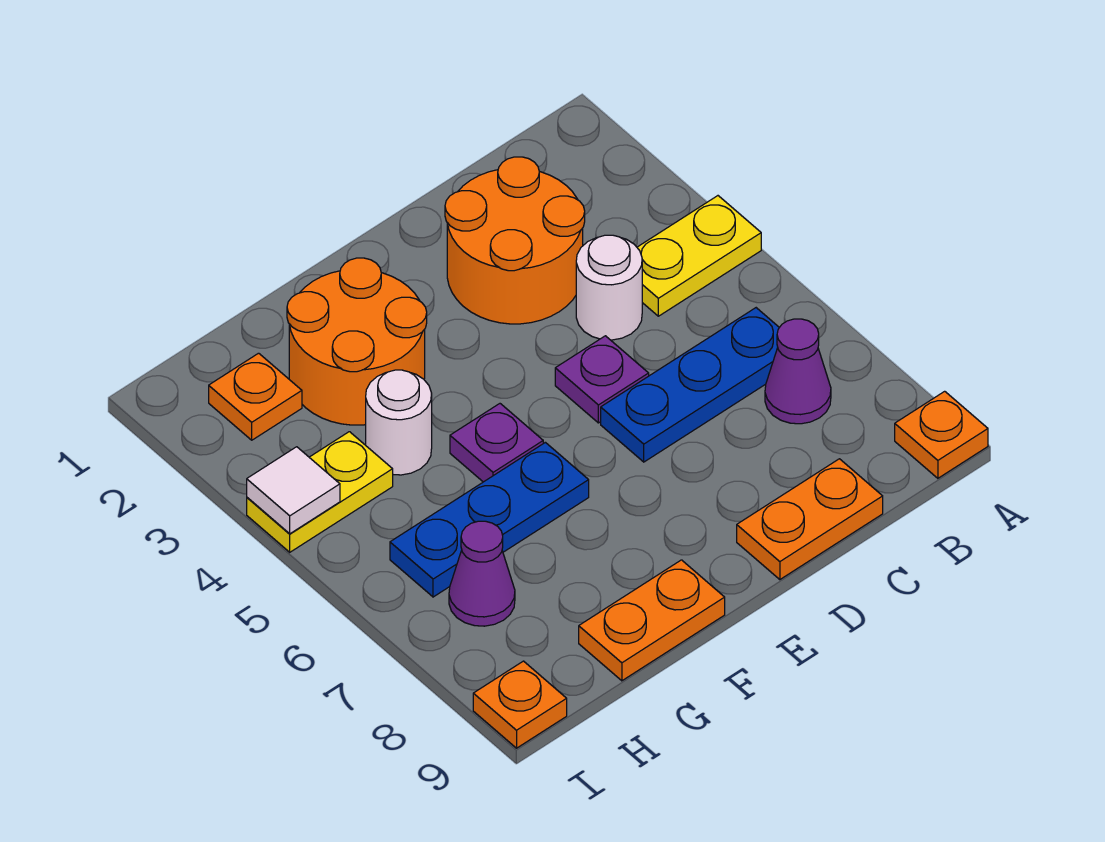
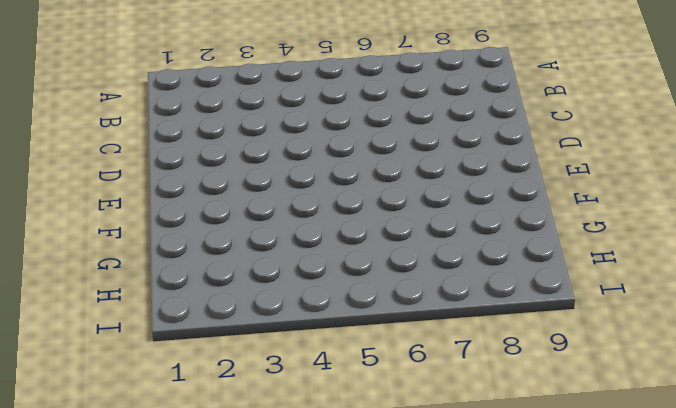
none -> yellow 1x2 plate [637,196,761,316]
none -> orange 1x1 plate [895,391,988,478]
none -> blue 1x3 plate [601,308,779,462]

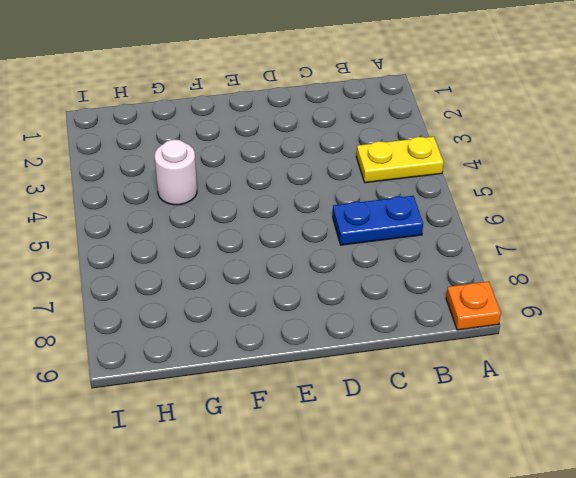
blue 1x2 plate [333,196,423,245] -> blue 1x3 plate [601,308,779,462]
none -> purple 1x1 cone [765,319,831,424]
none -> orange 2x2 round brick [445,157,585,324]
none -> white 1x1 round brick [576,235,642,340]

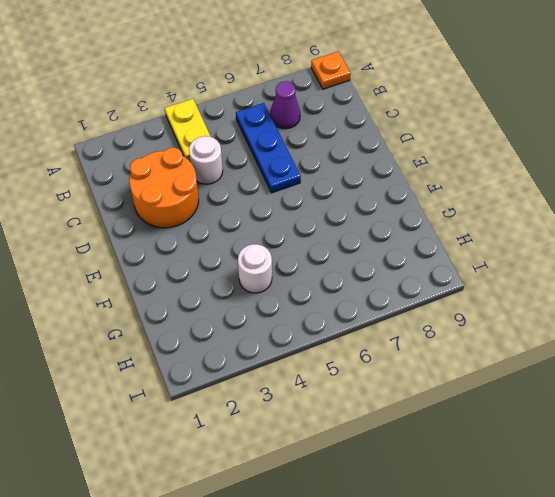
none -> orange 1x2 plate [737,459,883,580]
none -> purple 1x1 plate [555,336,649,423]
none -> orange 2x2 round brick [287,258,427,425]

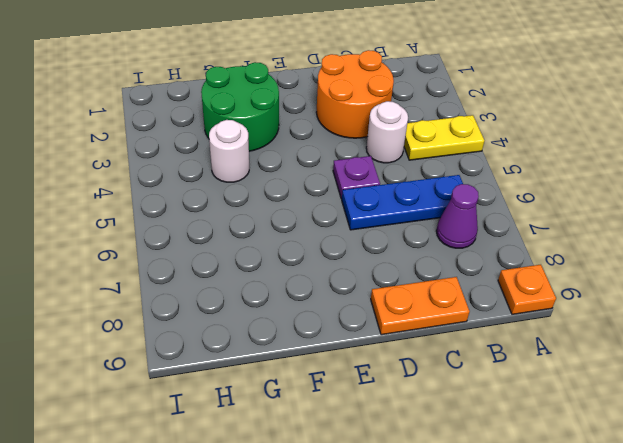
green 2x2 round brick [201,62,279,151] -> orange 2x2 round brick [287,258,427,425]
none -> purple 1x1 plate [450,404,543,482]
none -> blue 1x3 plate [390,442,589,597]
none -> orange 1x2 plate [579,560,725,681]

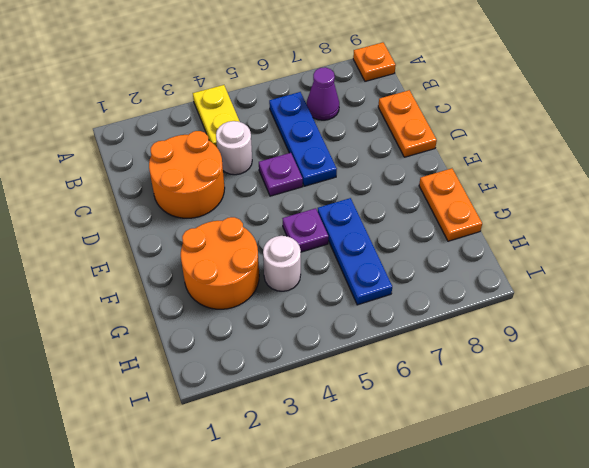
none -> orange 1x1 plate [209,353,302,440]
none -> yellow 1x2 plate [247,432,393,552]
none -> purple 1x1 cone [449,521,515,626]

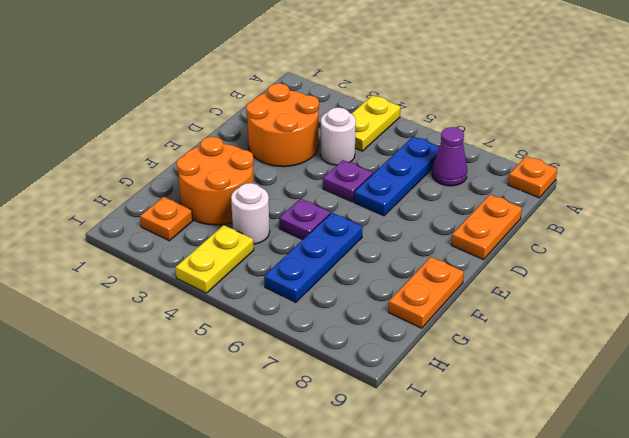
none -> purple 1x1 cone [449,521,515,626]
none -> orange 1x1 plate [473,661,567,748]
none -> white 1x1 tile [247,447,340,534]

